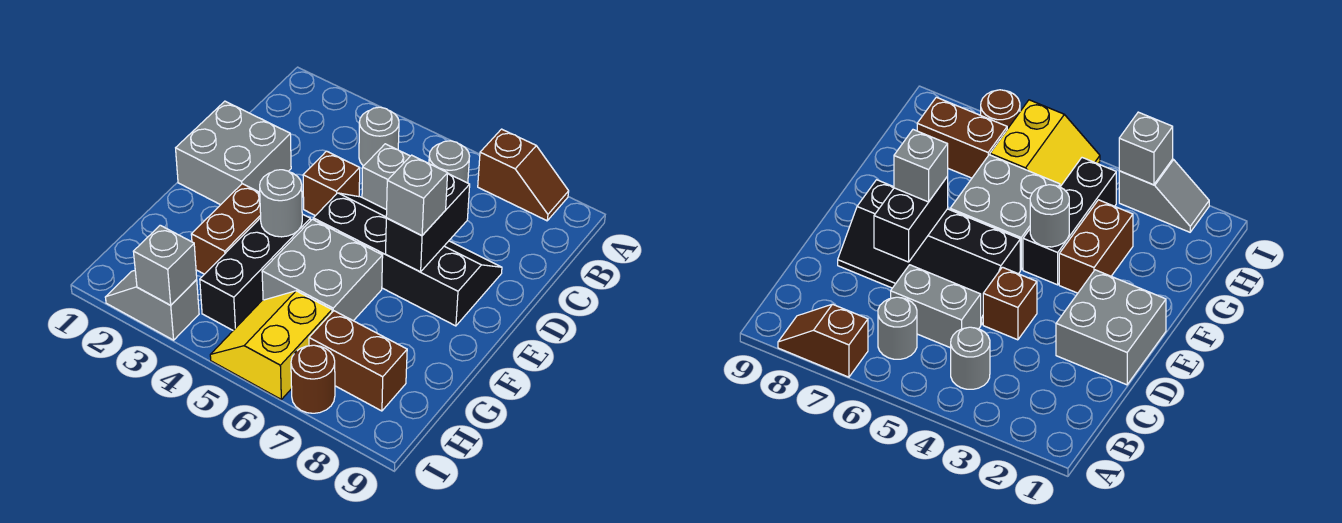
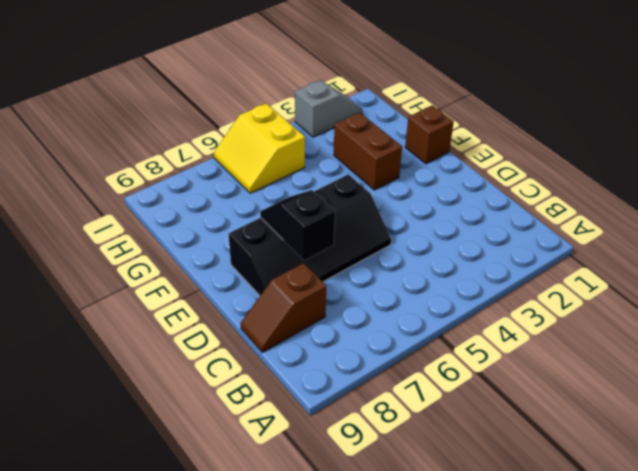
brown 1x2 slope [241,263,326,352] -> brown 1x2 slope moved to [478,129,569,221]
black 1x2 slope [260,190,335,260] -> black 1x2 brick [386,174,470,272]
brown 1x1 brick [405,105,454,164] -> brown 1x1 brick moved to [303,151,360,216]
yellow 2x2 slope [214,103,305,193] -> yellow 2x2 slope turned to [210,291,332,399]
none -> grey 1x1 round brick [359,107,399,166]
none -> grey 1x1 round brick [429,141,470,183]
none -> grey 1x2 brick [362,144,410,210]

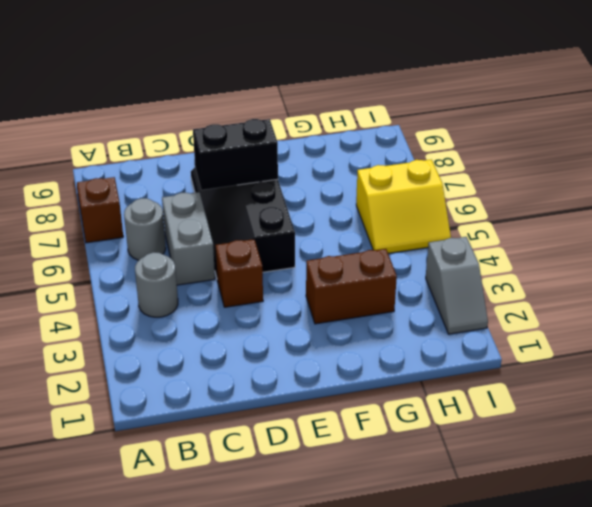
none -> grey 2x2 brick [176,101,291,205]
none -> black 1x3 brick [200,214,311,330]
none -> grey 2x2 brick [262,219,383,321]

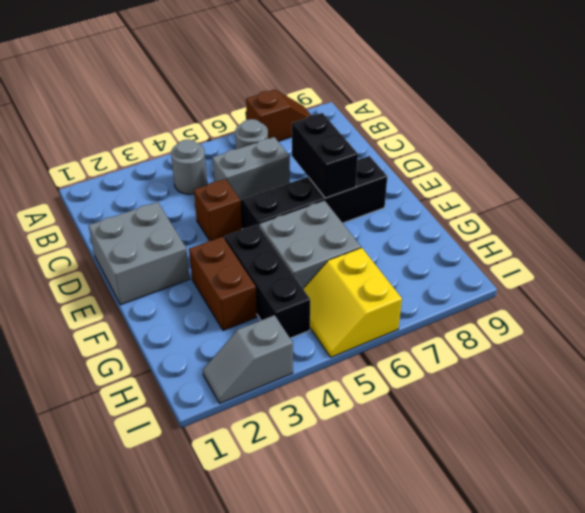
none -> brown 1x2 brick [309,311,407,411]
none -> brown 1x1 round brick [291,345,335,413]
none -> grey 1x1 round brick [260,170,302,237]

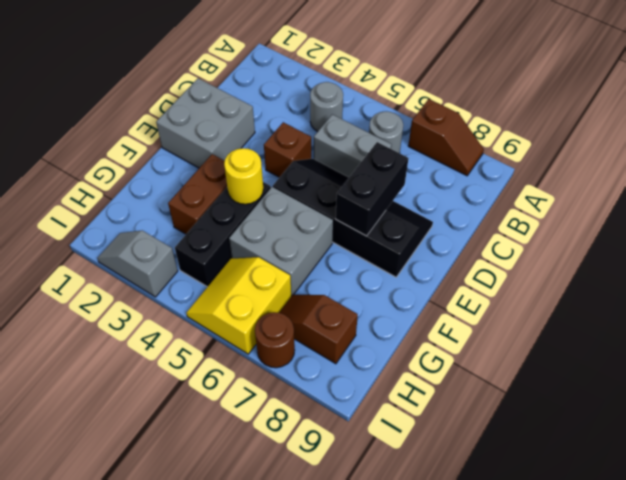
yellow 1x1 round brick [224,148,263,204] -> grey 1x1 round brick [260,170,302,237]
brown 1x2 slope [279,295,358,364] -> brown 1x2 brick [309,311,407,411]
none -> grey 1x1 brick [133,225,197,305]
none -> grey 1x1 brick [386,155,448,236]

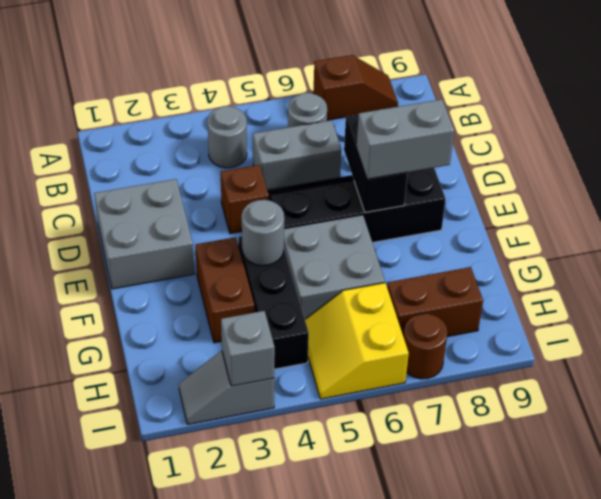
grey 1x2 brick [357,99,454,179] -> grey 1x1 brick [386,155,448,236]

